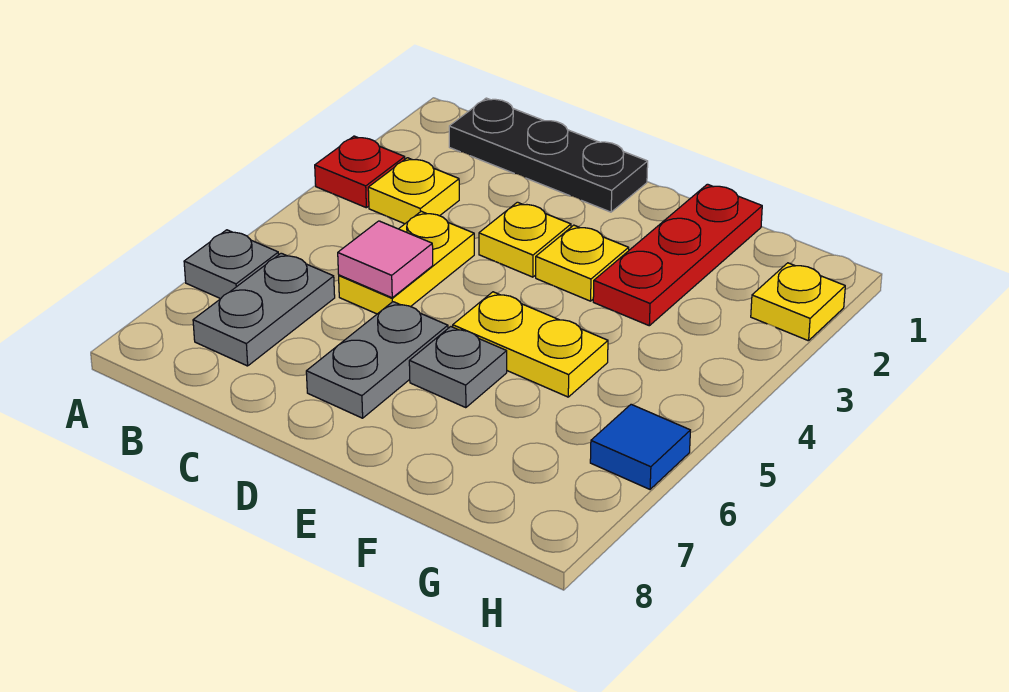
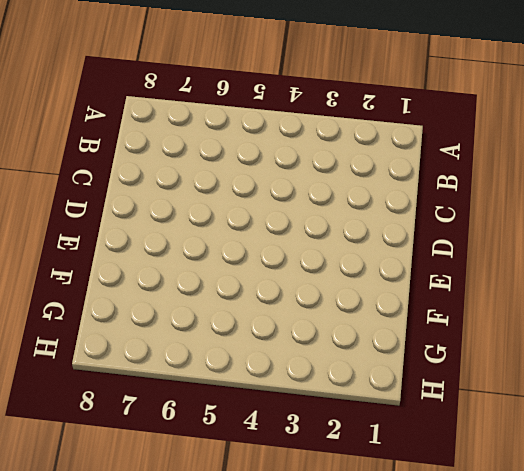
none -> red 1x1 plate [315,136,405,208]
none -> grey 1x1 plate [184,230,279,299]
none -> black 1x3 plate [449,98,648,212]

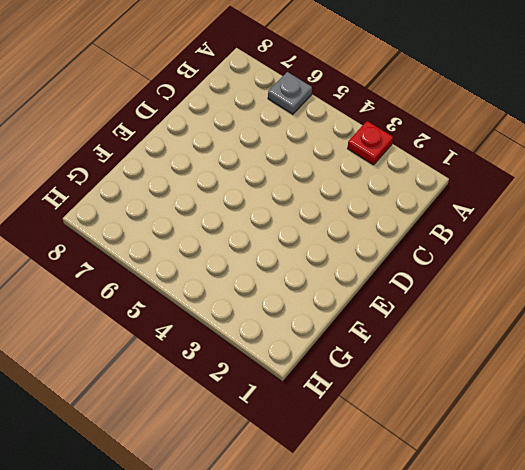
none -> black 1x3 plate [449,98,648,212]
none -> yellow 1x1 plate [368,158,459,224]
none -> grey 1x2 plate [193,253,335,366]

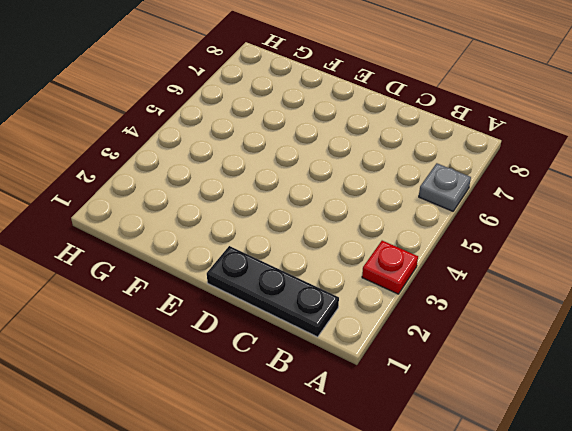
none -> yellow 1x1 plate [368,158,459,224]
none -> grey 1x2 plate [193,253,335,366]
none -> yellow 1x2 plate [339,211,474,314]

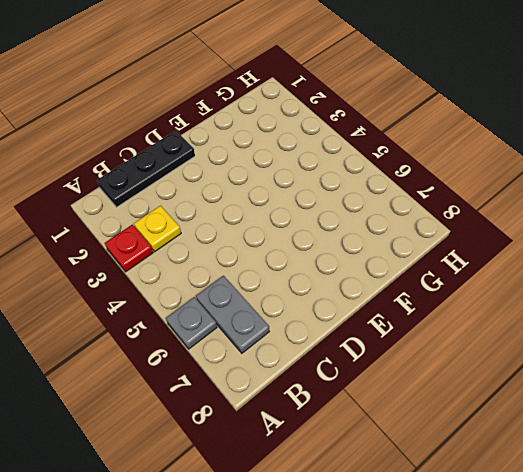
none -> yellow 1x2 plate [339,211,474,314]
none -> yellow 1x1 plate [479,202,571,277]
none -> grey 1x2 plate [306,302,448,418]

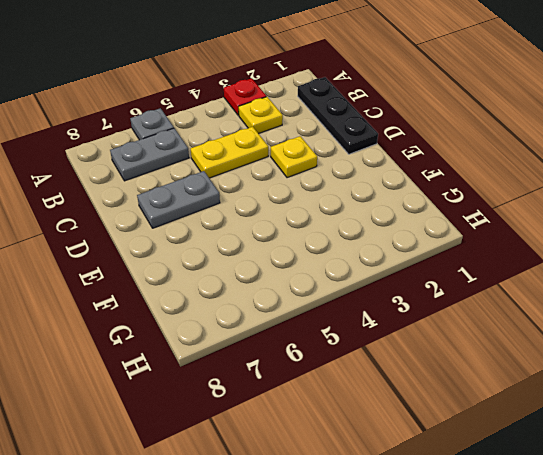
none -> yellow 1x1 plate [536,225,629,301]
none -> yellow 1x2 plate [453,292,608,397]
none -> grey 1x1 plate [409,327,507,408]

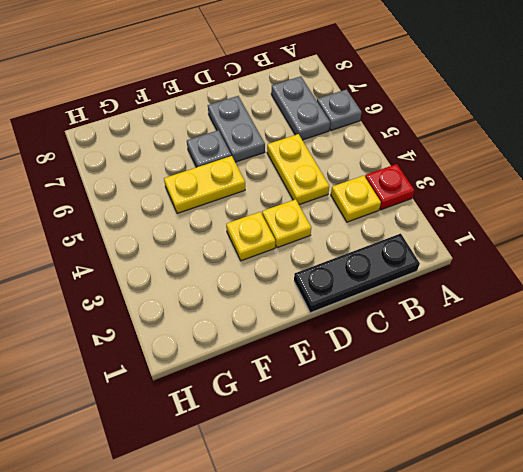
none -> red 1x3 plate [593,184,762,326]
none -> yellow 1x1 plate [751,263,845,341]
none -> blue 1x1 tile [590,404,690,489]

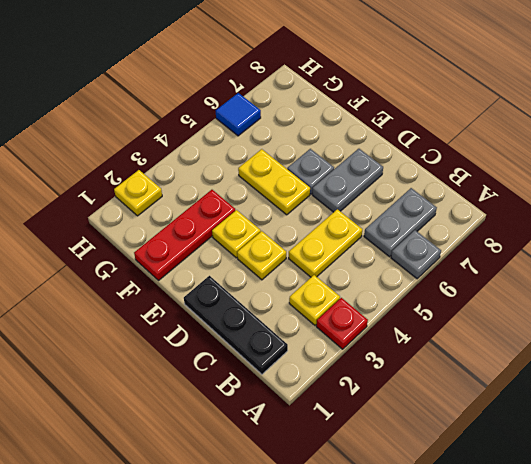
none -> pink 1x1 tile [338,221,433,298]

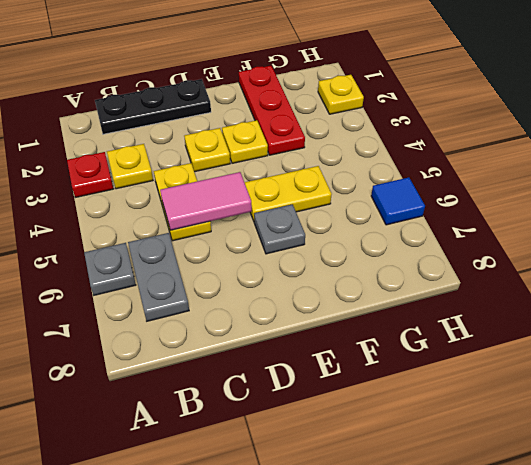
pink 1x2 tile [160,172,252,230] -> pink 1x1 tile [338,221,433,298]
none -> grey 1x2 plate [306,302,448,418]

